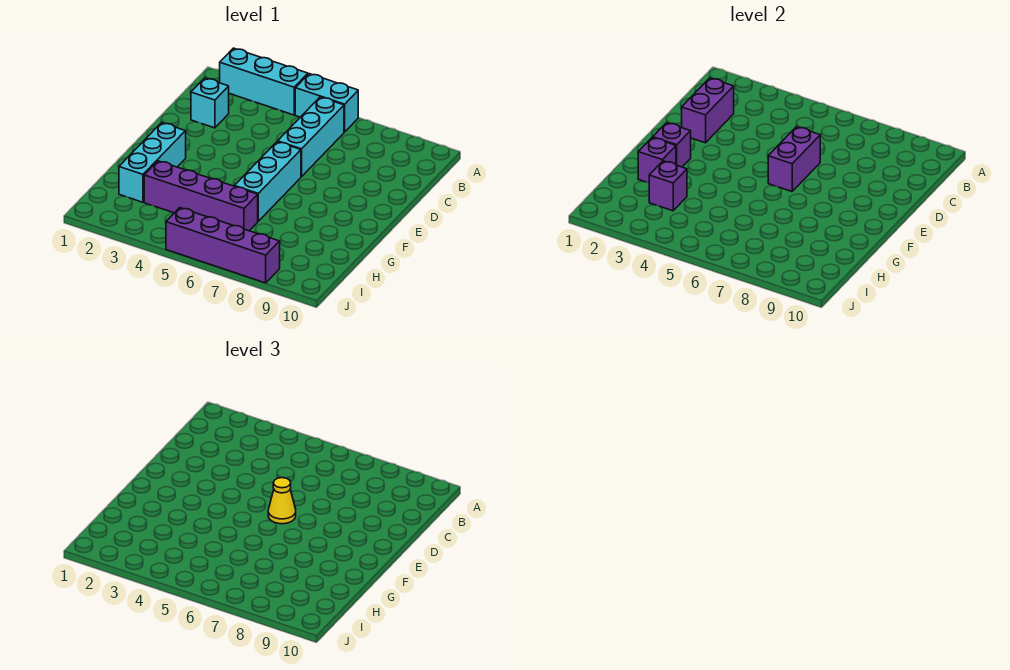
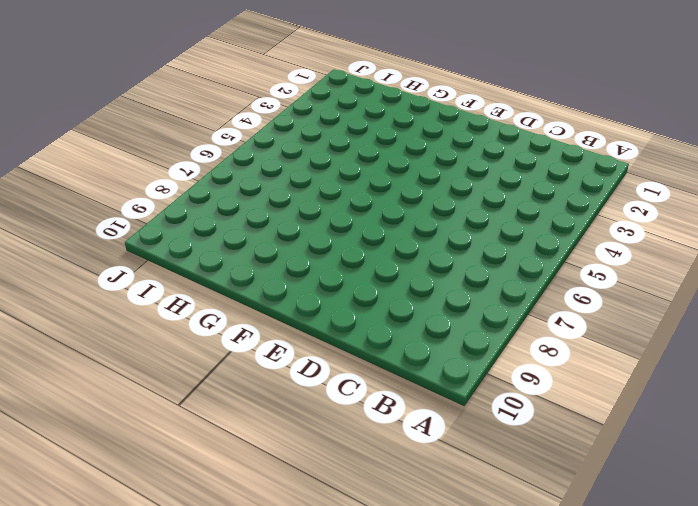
none -> cyan 1x3 brick [220,48,308,115]
none -> cyan 1x2 brick [295,74,358,132]
none -> cyan 1x3 brick [278,97,344,177]

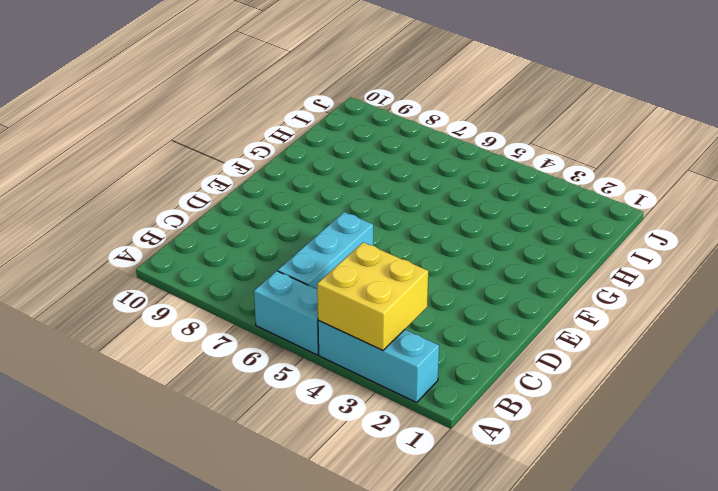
yellow 2x2 brick [317,242,428,350] -> none
none -> cyan 1x1 brick [191,78,229,128]
none -> cyan 1x3 brick [234,142,301,221]
none -> cyan 1x3 brick [119,123,186,202]

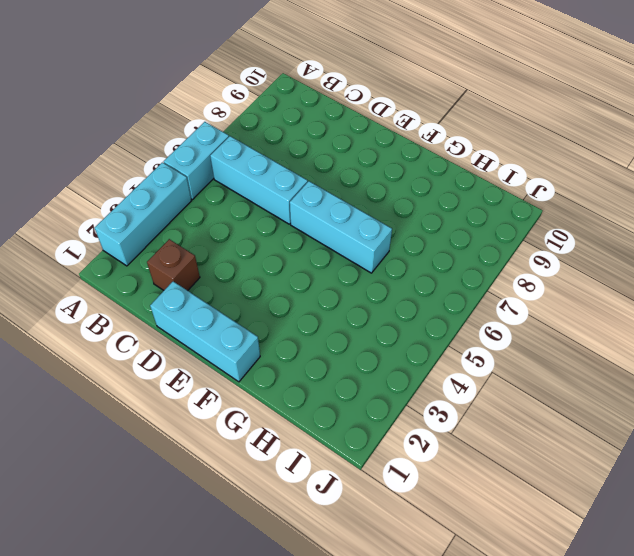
brown 1x1 brick [147,239,200,291] -> cyan 1x1 brick [191,78,229,128]
cyan 1x3 brick [150,281,260,382] -> cyan 1x3 brick moved to [119,123,186,202]
none -> purple 1x4 brick [144,161,258,231]
none -> purple 1x4 brick [166,208,280,283]
none -> purple 1x2 brick [682,78,734,143]

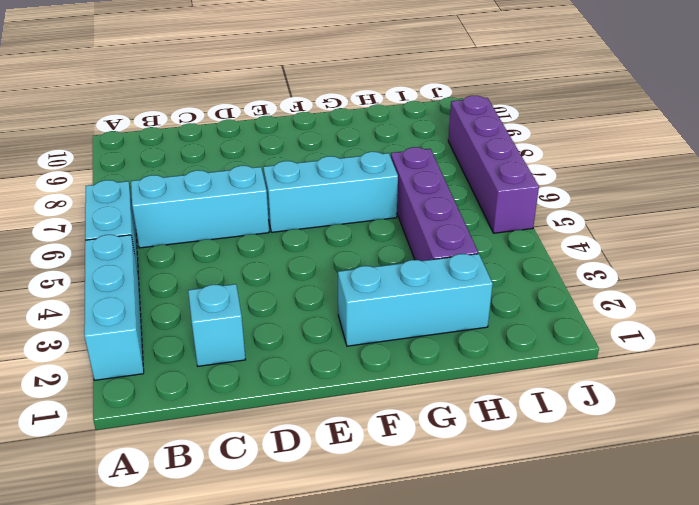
none -> purple 1x2 brick [682,78,734,143]
none -> purple 1x2 brick [768,127,820,191]
none -> purple 1x1 brick [653,123,691,167]

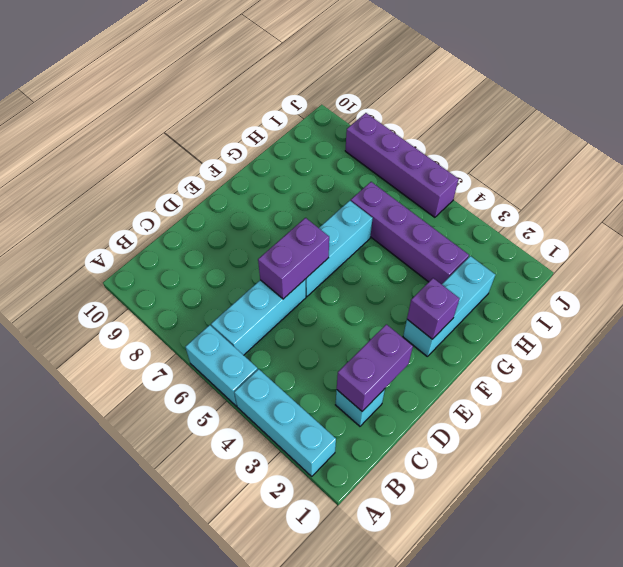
none -> purple 1x1 brick [638,137,676,183]
none -> purple 1x1 brick [649,161,687,211]
none -> yellow 1x1 cone [268,478,296,524]

